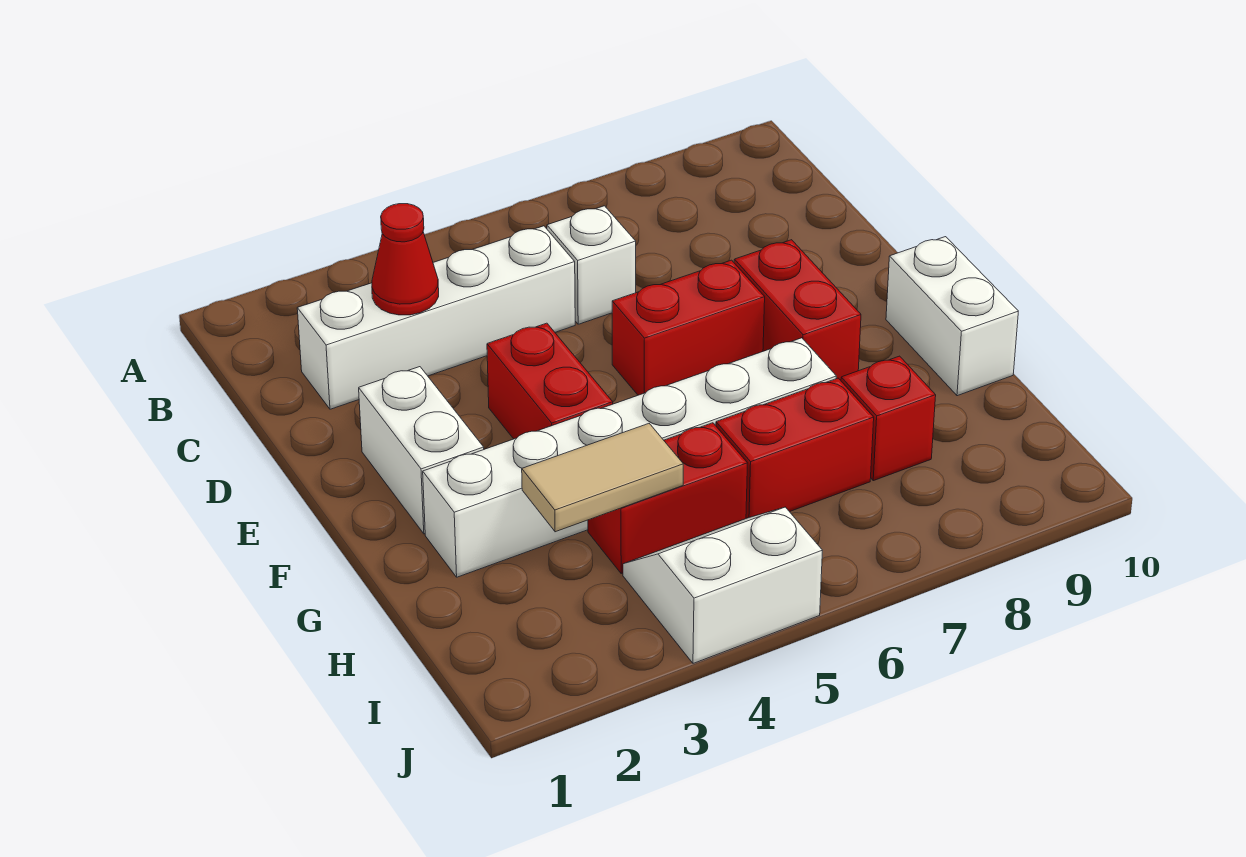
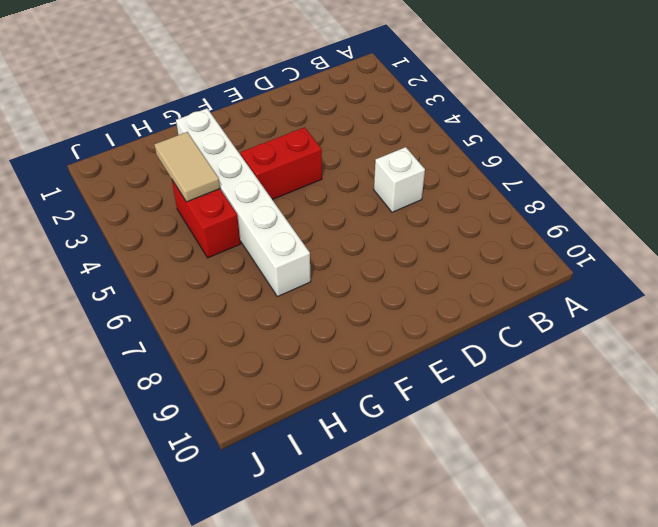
none -> white 1x4 brick [297,226,575,409]
none -> white 1x2 brick [359,367,484,534]
none -> red 1x2 brick [612,260,765,395]

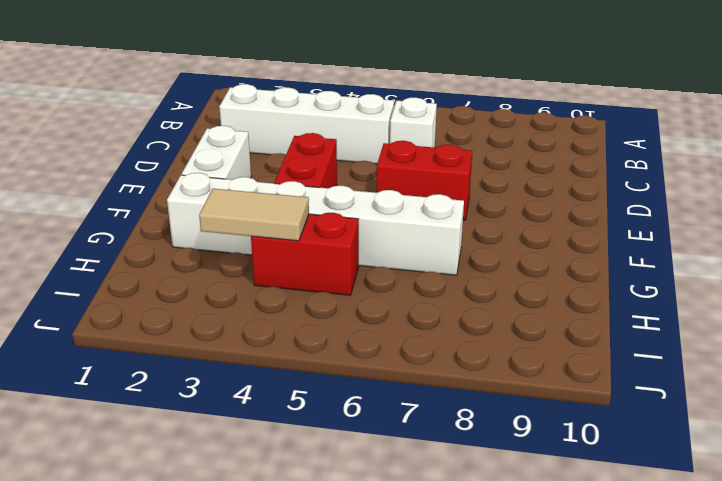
none -> red 1x2 brick [734,240,861,380]
none -> white 1x2 brick [886,237,1018,396]
none -> red 1x2 brick [716,378,874,518]

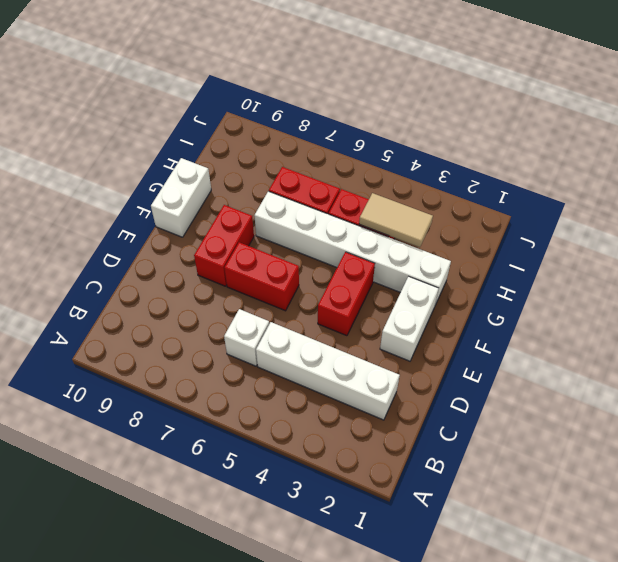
none -> red 1x1 brick [841,356,936,481]
none -> white 2x2 slope [623,507,822,663]
none -> red 1x1 cone [372,204,439,315]

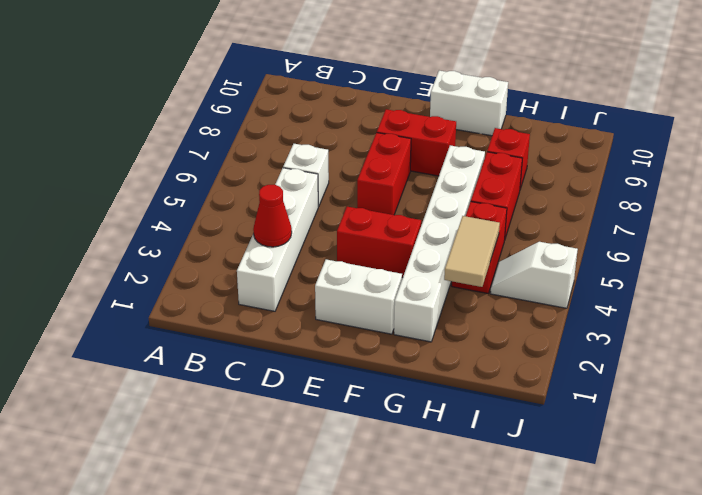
white 1x2 slope [490,242,578,308] -> white 2x2 slope [623,507,822,663]

